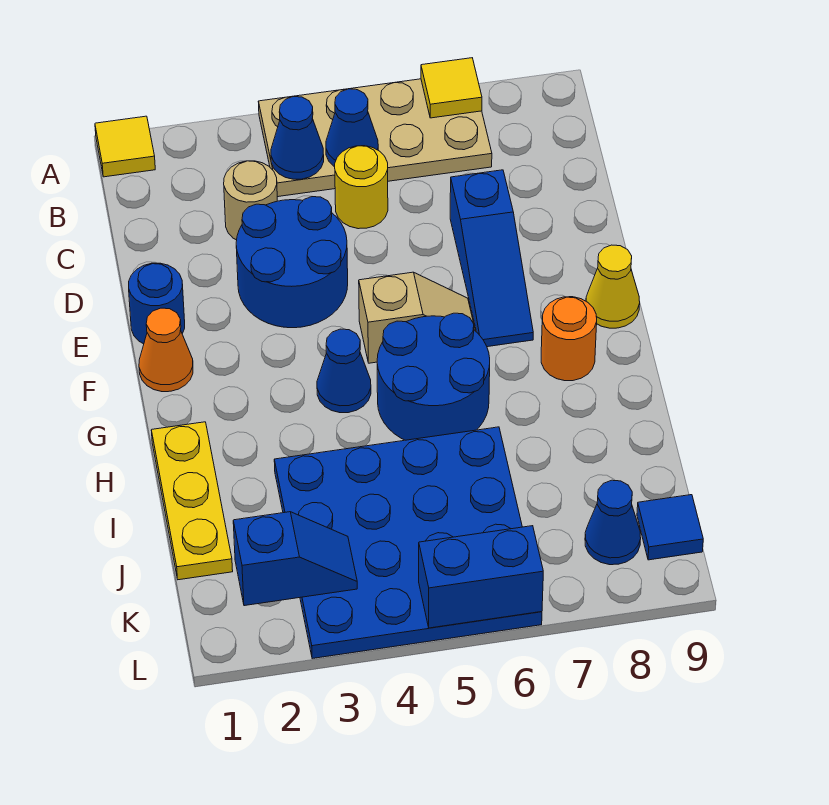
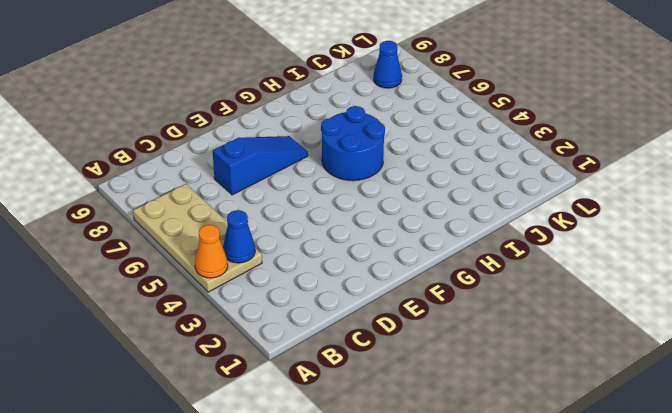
orange 1x1 cone [195,225,228,278] -> orange 1x1 cone moved to [139,308,193,392]
none -> yellow 1x1 tile [95,116,155,177]
none -> tan 1x1 round brick [224,161,277,240]
none -> yellow 1x1 round brick [335,146,388,229]

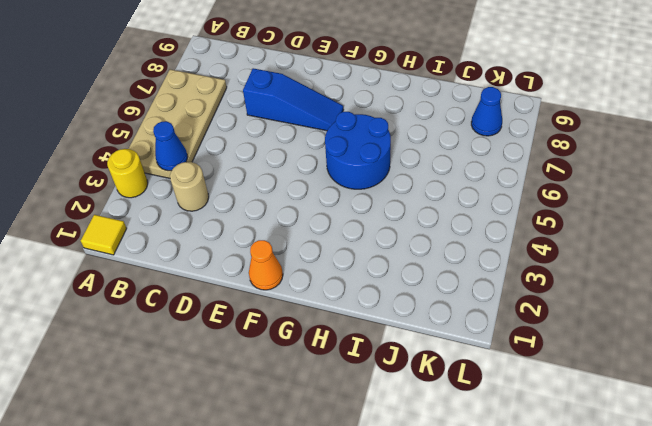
yellow 1x1 round brick [107,149,148,198] -> yellow 1x1 round brick moved to [335,146,388,229]
none -> blue 2x2 round brick [236,197,348,328]
none -> blue 1x1 round brick [129,263,185,344]
none -> tan 1x2 slope [359,272,475,363]

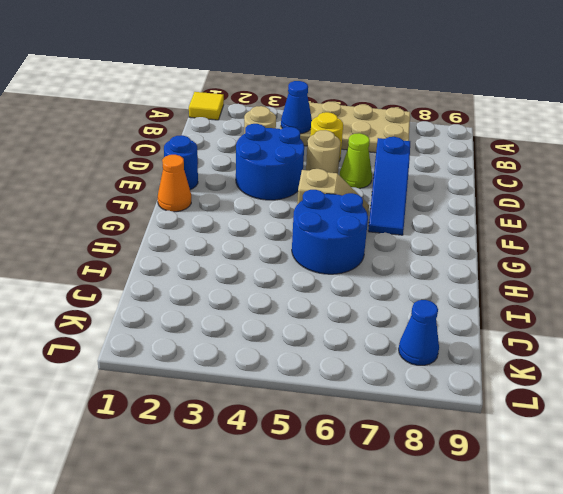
tan 1x1 round brick [306,130,340,174] -> none
lime 1x1 cone [340,133,372,188] -> none
none -> yellow 1x1 cone [586,245,640,328]
none -> blue 1x1 cone [317,329,371,413]
none -> orange 1x1 round brick [541,297,597,381]

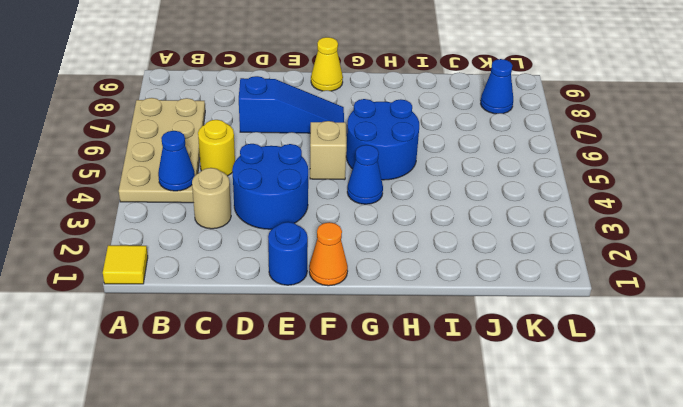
none -> orange 1x1 round brick [541,297,597,381]
none -> yellow 1x3 plate [151,422,233,580]
none -> blue 4x4 plate [274,427,542,659]

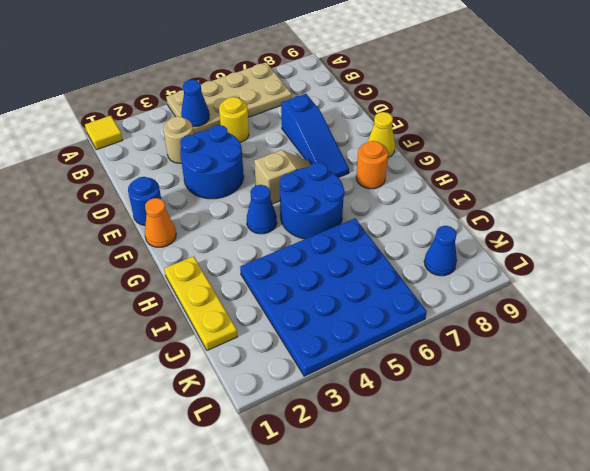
none -> blue 1x1 tile [637,495,703,560]
none -> yellow 1x1 tile [421,58,482,118]
none -> blue 1x1 cone [326,89,378,167]

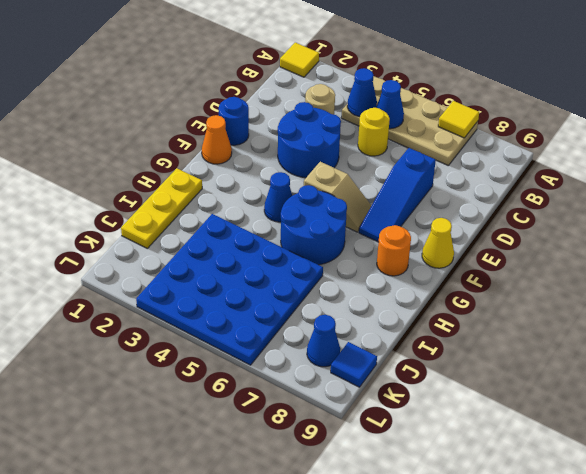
none -> blue 1x2 slope [233,512,357,606]
none -> blue 1x2 brick [419,526,543,628]

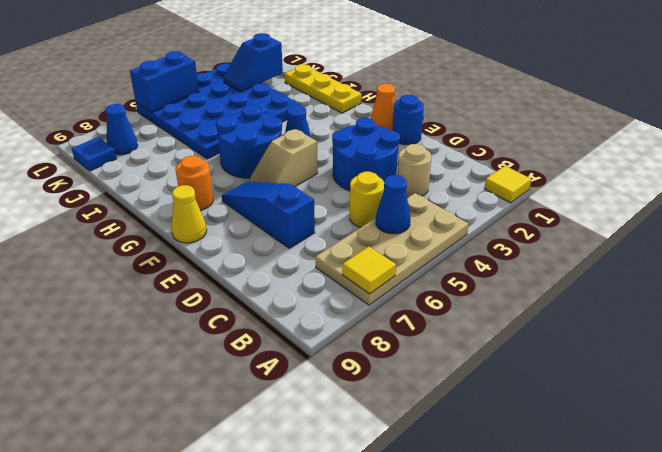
none -> blue 1x1 cone [271,97,324,179]

